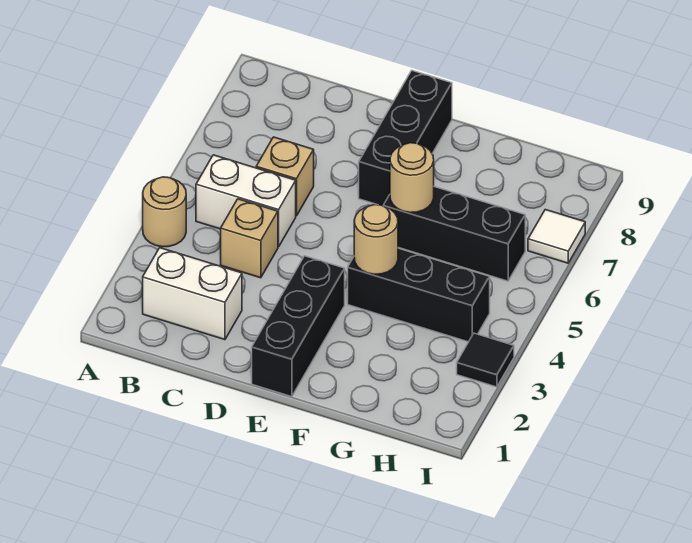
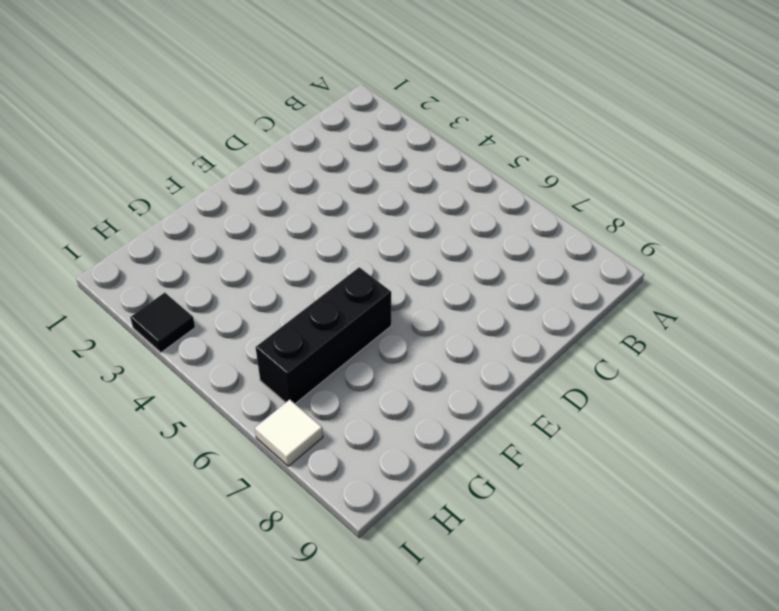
none -> tan 1x1 round brick [143,177,186,247]
none -> white 1x2 brick [142,248,242,340]
none -> white 1x2 brick [196,155,296,247]

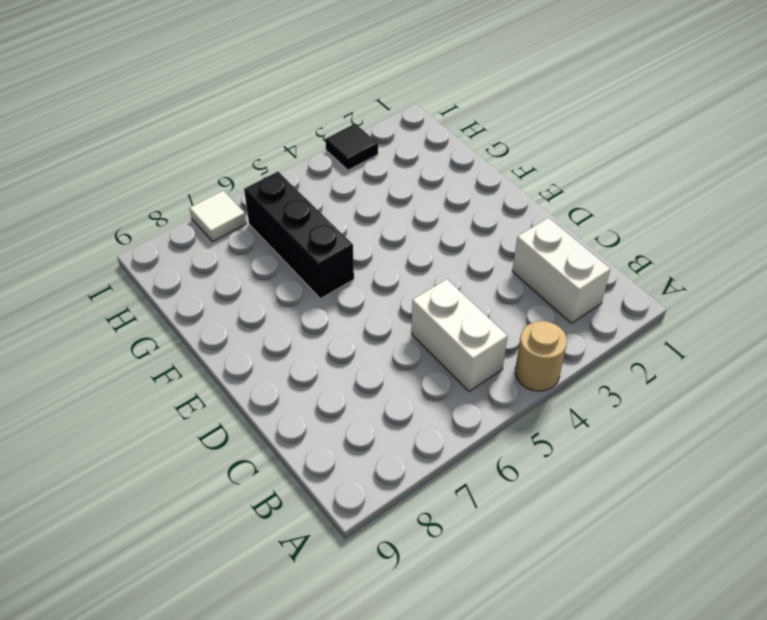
none -> tan 1x1 brick [221,199,278,278]
none -> tan 1x1 brick [256,137,314,216]
none -> black 1x3 brick [252,256,345,397]

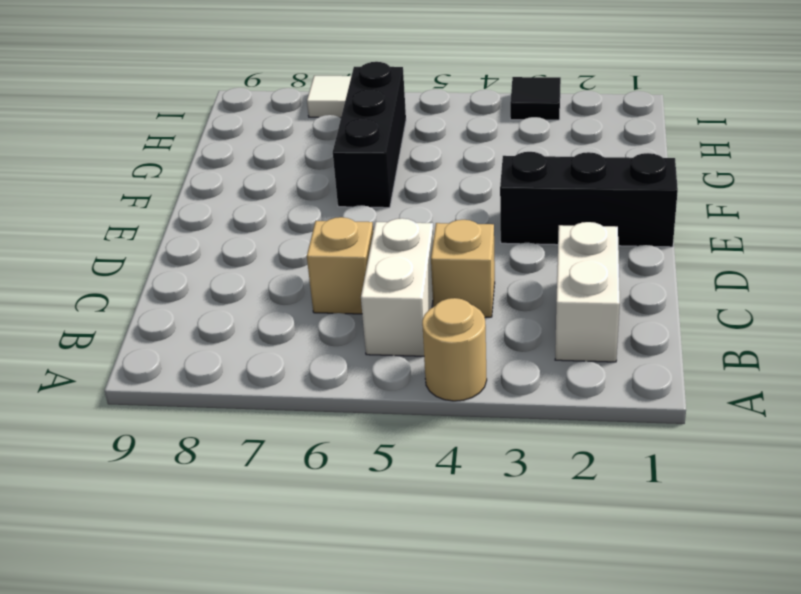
none -> black 1x3 brick [359,71,452,206]
none -> black 1x3 brick [348,248,490,342]
none -> tan 1x1 round brick [354,205,398,274]

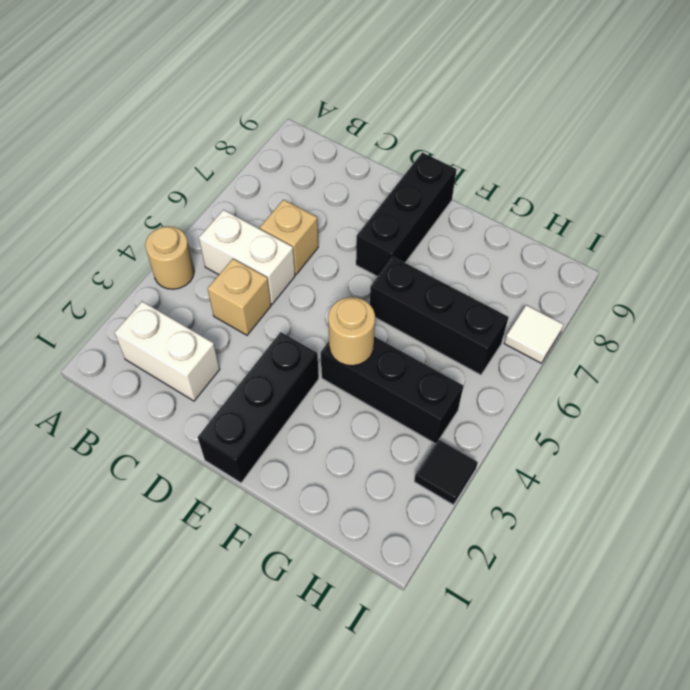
none -> tan 1x1 round brick [390,143,434,213]

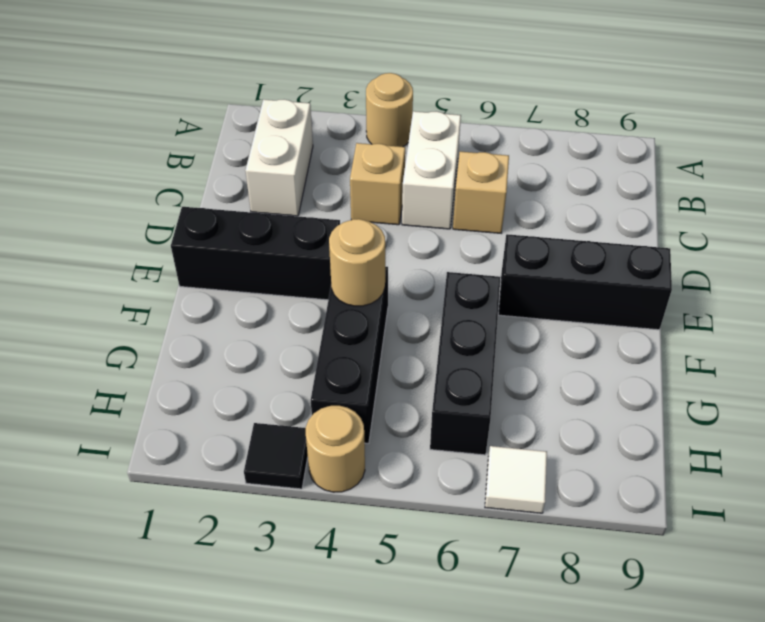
tan 1x1 round brick [306,406,365,492] -> tan 1x1 round brick moved to [390,143,434,213]

